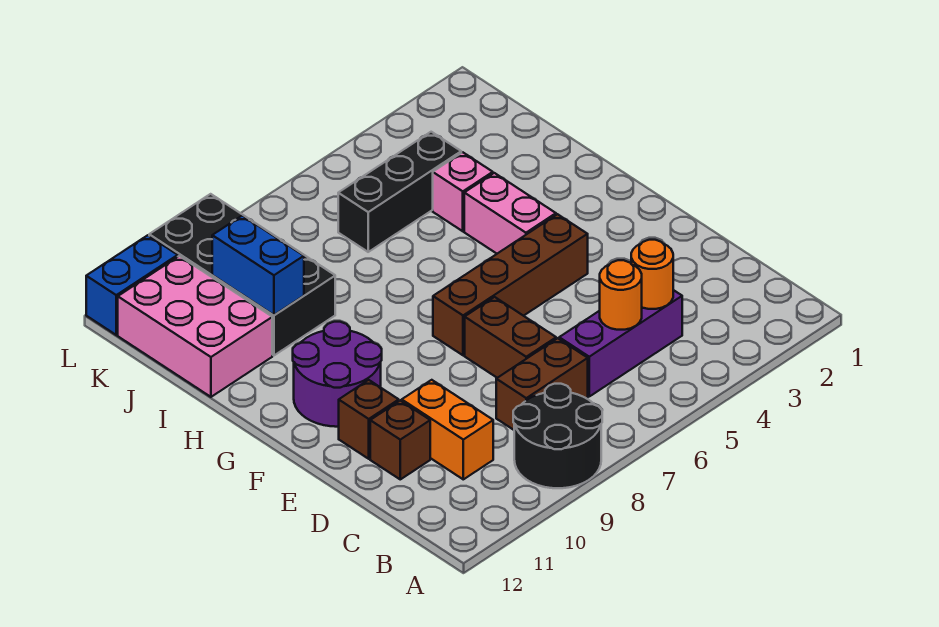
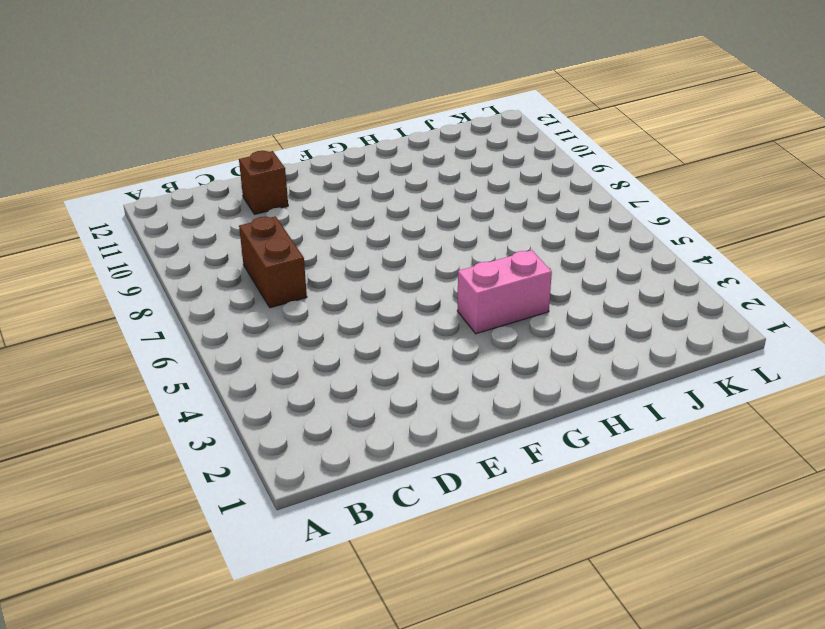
none -> black 2x2 round brick [513,384,602,488]
none -> purple 1x3 brick [559,290,682,396]
none -> orange 1x2 brick [402,380,493,479]

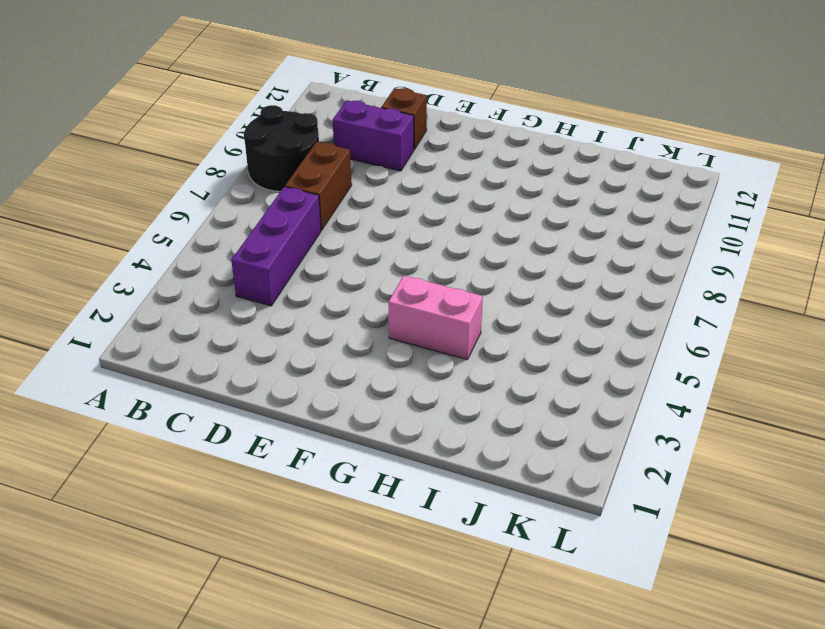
purple 1x2 brick [333,100,414,171] -> orange 1x2 brick [402,380,493,479]
none -> brown 1x2 brick [465,297,556,378]
none -> brown 1x1 brick [339,380,399,459]
none -> brown 1x4 brick [433,214,588,355]

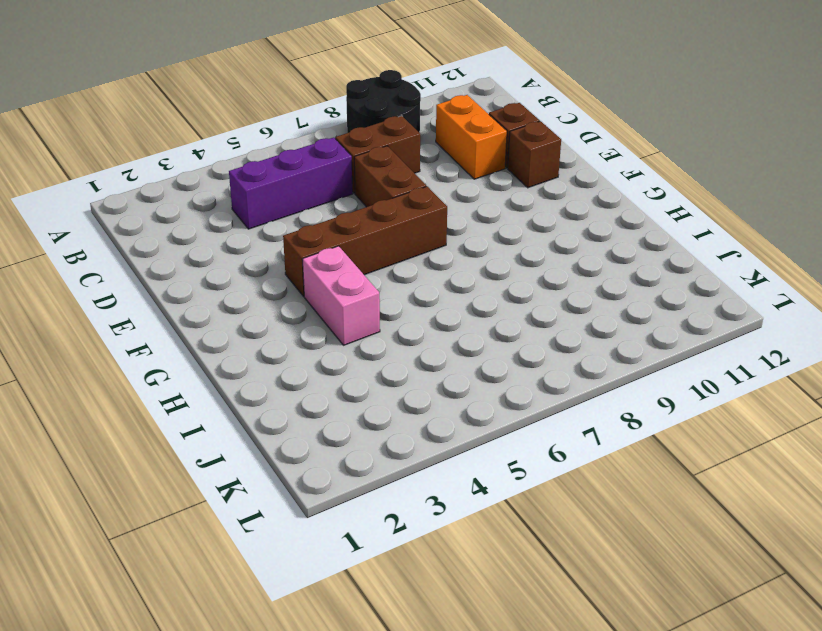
none -> purple 2x2 round brick [293,322,382,427]
none -> pink 1x1 brick [433,152,493,231]
none -> black 2x4 brick [149,194,335,355]

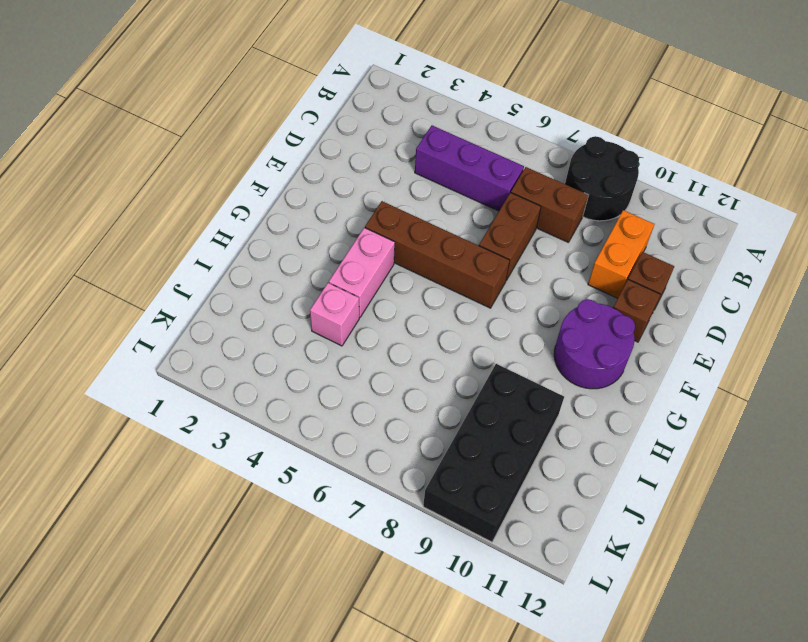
none -> pink 2x3 brick [118,256,272,397]
none -> black 1x3 brick [338,132,461,252]
none -> blue 1x2 brick [86,235,178,335]

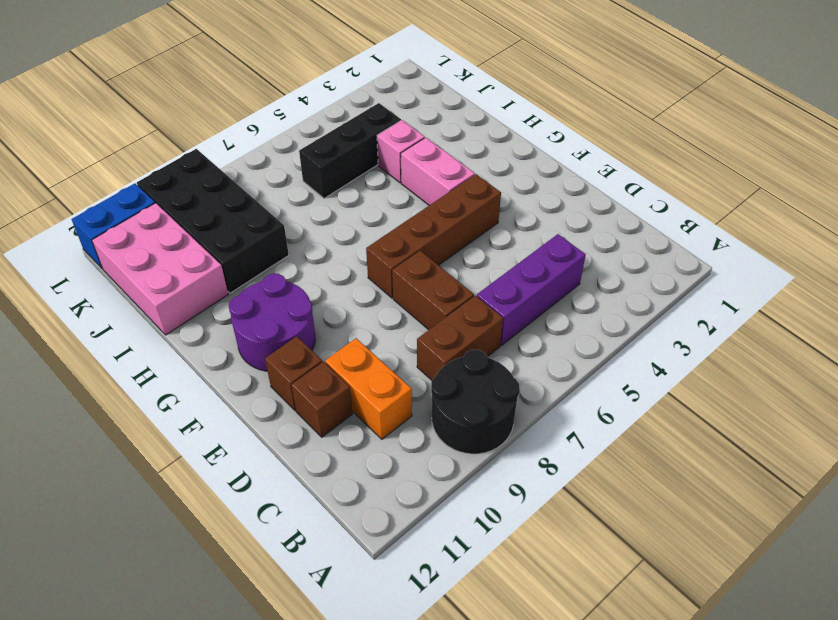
none -> orange 1x1 round brick [631,240,673,309]
none -> orange 1x1 round brick [600,260,642,330]
none -> blue 1x2 brick [212,216,304,315]

